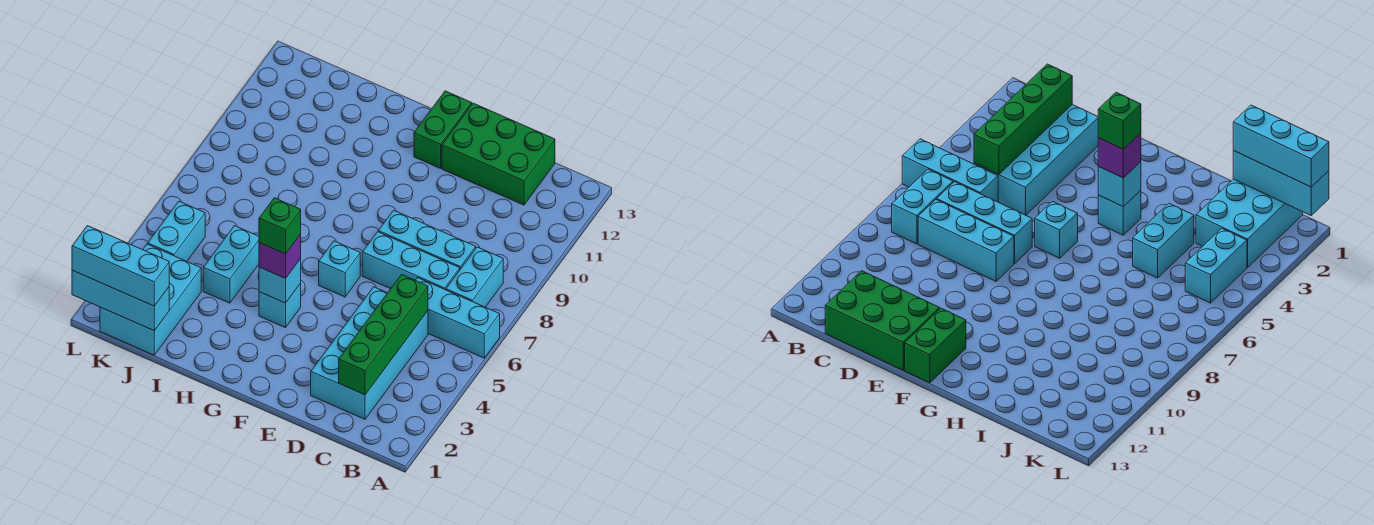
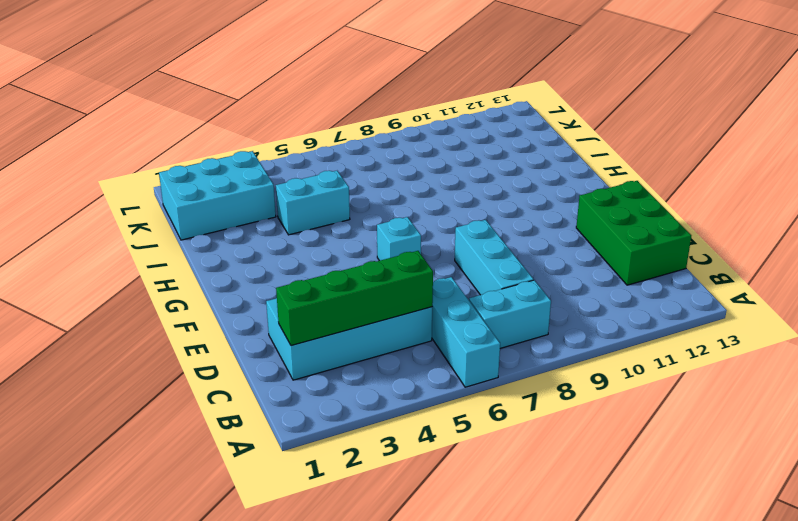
none -> cyan 1x3 brick [362,232,460,290]
none -> green 1x2 brick [414,91,472,168]
none -> cyan 1x1 brick [259,283,301,328]

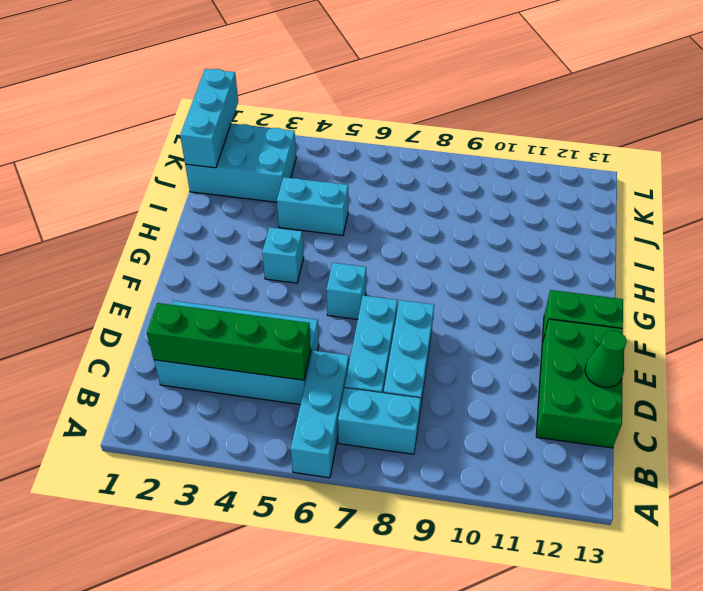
green 1x1 cone [585,331,627,387] -> none
none -> cyan 1x2 brick [148,201,205,261]
none -> cyan 1x1 brick [259,259,301,303]
none -> purple 1x1 brick [259,234,301,279]

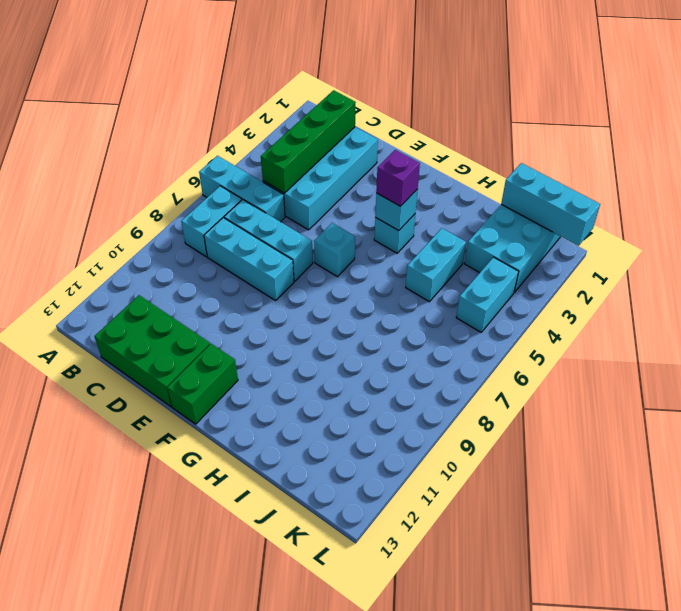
none -> cyan 1x3 brick [72,226,169,306]
none -> green 1x1 brick [259,198,301,254]

